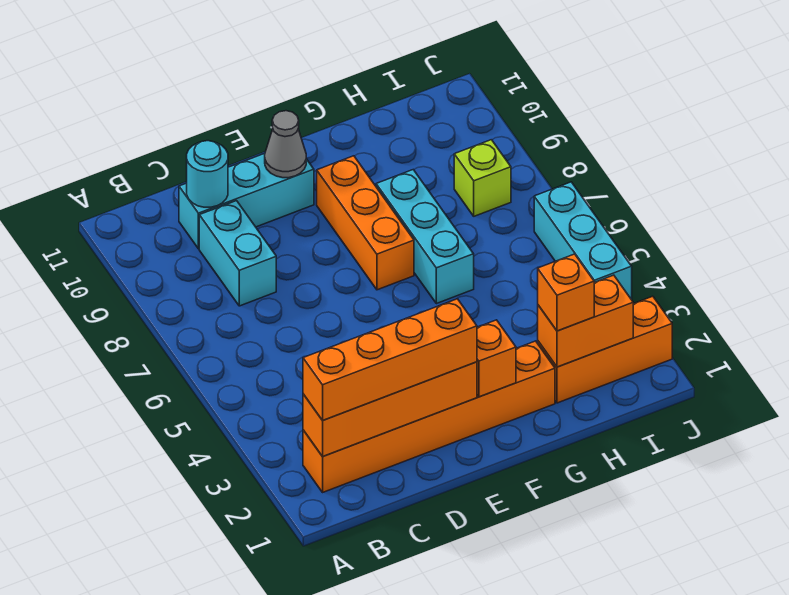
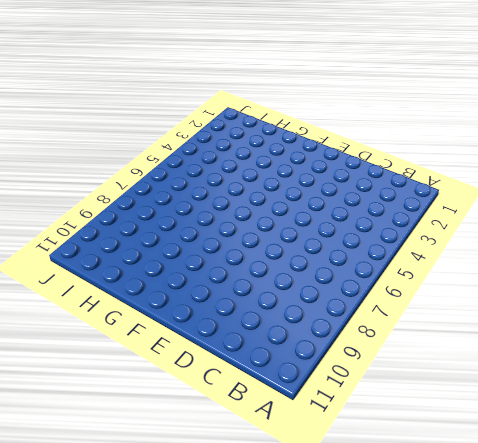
none -> orange 1x6 brick [303,341,555,492]
none -> cyan 1x2 brick [199,201,276,306]
none -> cyan 1x3 brick [179,153,314,249]

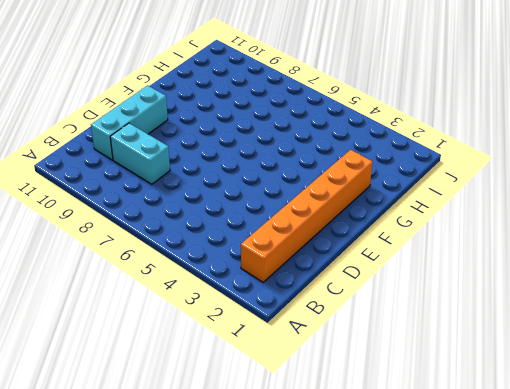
none -> orange 1x3 brick [317,156,414,290]
none -> cyan 1x3 brick [376,170,474,304]
none -> orange 1x3 brick [538,296,672,403]

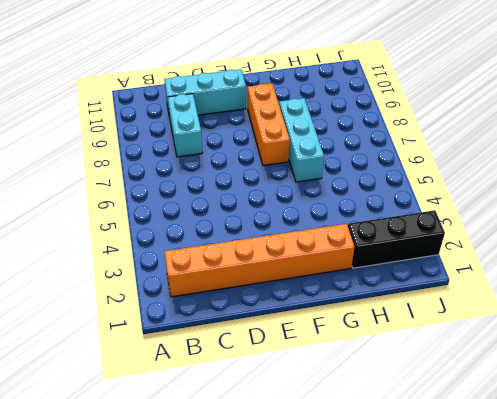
black 1x3 brick [348,210,445,268] -> orange 1x3 brick [538,296,672,403]
none -> lime 1x1 brick [454,140,511,216]
none -> cyan 1x3 brick [534,182,632,300]
none -> orange 1x4 brick [303,362,477,457]

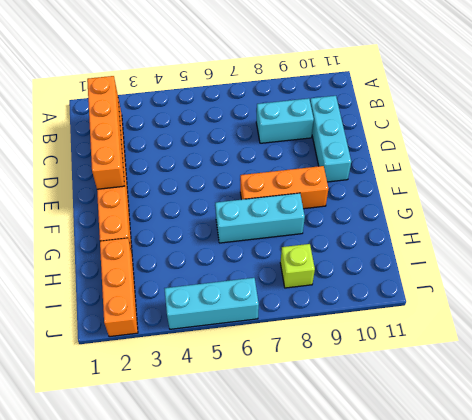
none -> cyan 1x1 round brick [187,141,228,207]
none -> grey 1x1 cone [265,111,306,178]
none -> orange 1x1 brick [477,320,516,397]

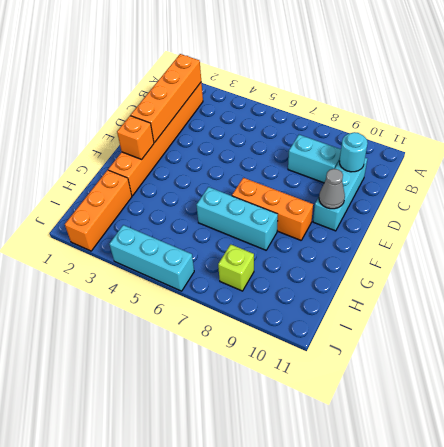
none -> orange 1x2 brick [538,275,633,367]
none -> orange 1x4 brick [303,299,477,420]
none -> orange 1x1 brick [538,254,594,331]

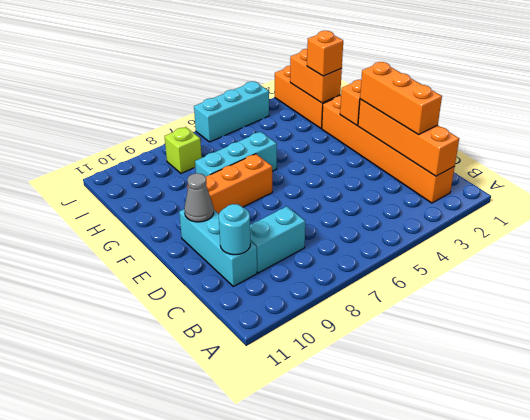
orange 1x3 brick [360,62,442,135] -> orange 1x4 brick [303,299,477,420]

